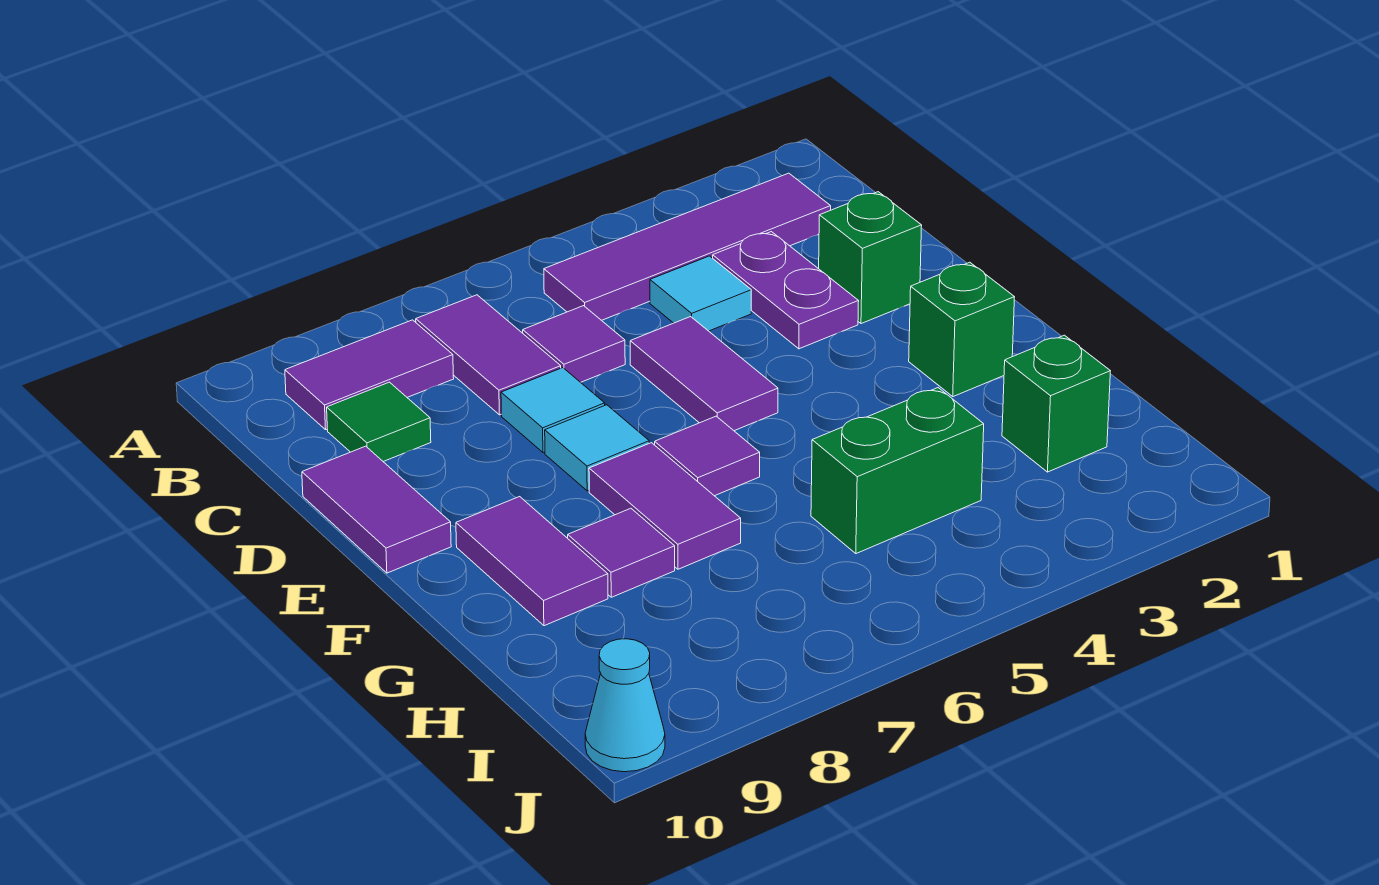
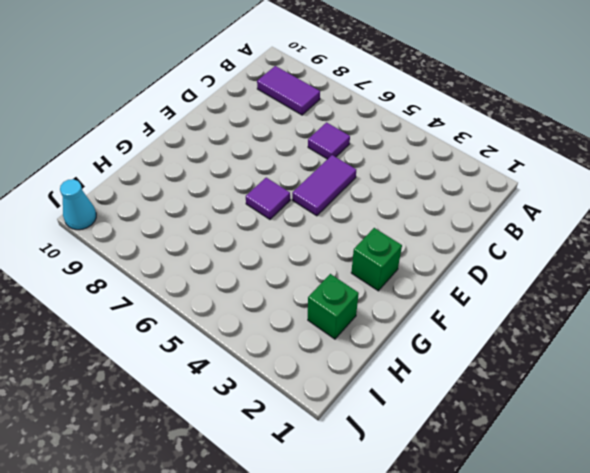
none -> purple 1x4 tile [544,173,831,320]
none -> purple 1x2 tile [416,295,561,415]
none -> purple 1x2 plate [713,232,859,349]

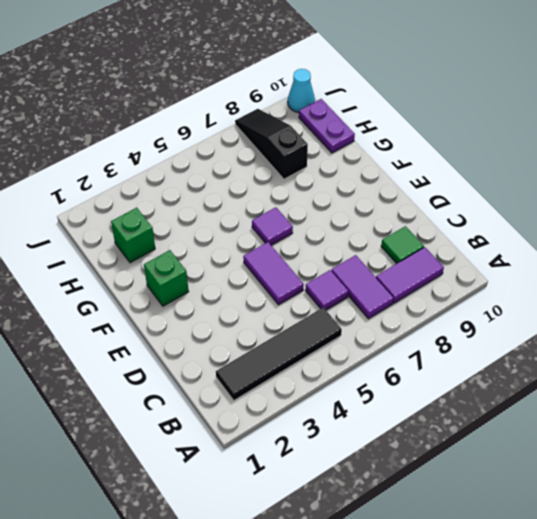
black 1x4 tile [216,307,342,400] -> purple 1x4 tile [544,173,831,320]
black 1x3 slope [235,109,308,179] -> none
purple 1x2 plate [299,99,355,153] -> purple 1x2 plate moved to [713,232,859,349]
none -> cyan 1x1 tile [650,256,751,331]
none -> green 1x1 brick [819,192,922,324]
none -> cyan 1x1 tile [501,368,605,453]

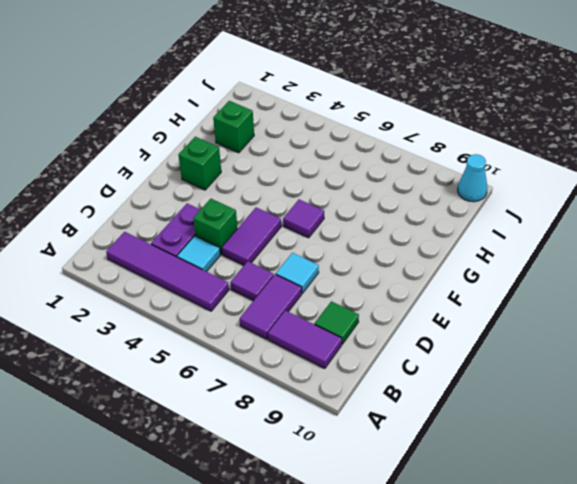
green 1x1 brick [193,199,238,254] -> green 1x1 brick moved to [819,192,922,324]
none -> purple 1x2 tile [302,446,451,573]
none -> cyan 1x1 tile [545,405,649,491]
none -> purple 1x2 tile [589,443,741,569]

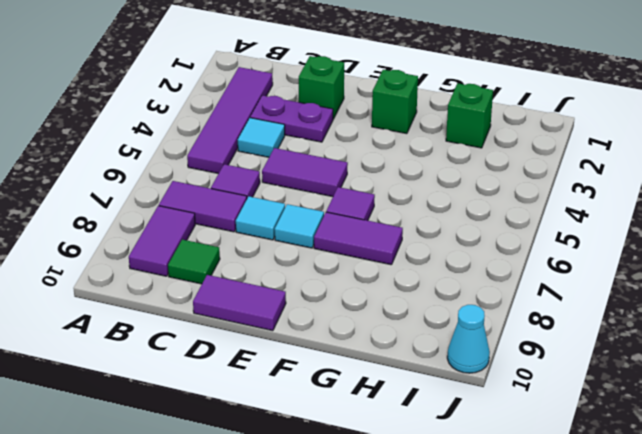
none -> purple 1x2 tile [456,497,608,626]
none -> purple 1x1 tile [568,508,675,597]
none -> green 1x2 brick [811,388,984,554]

